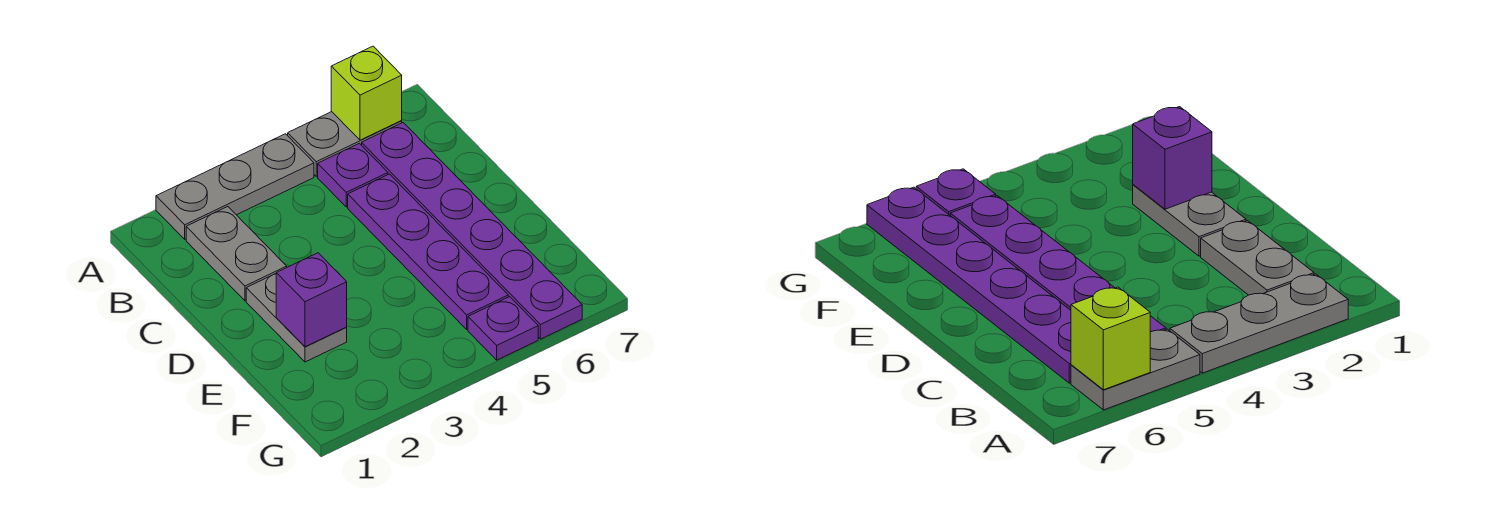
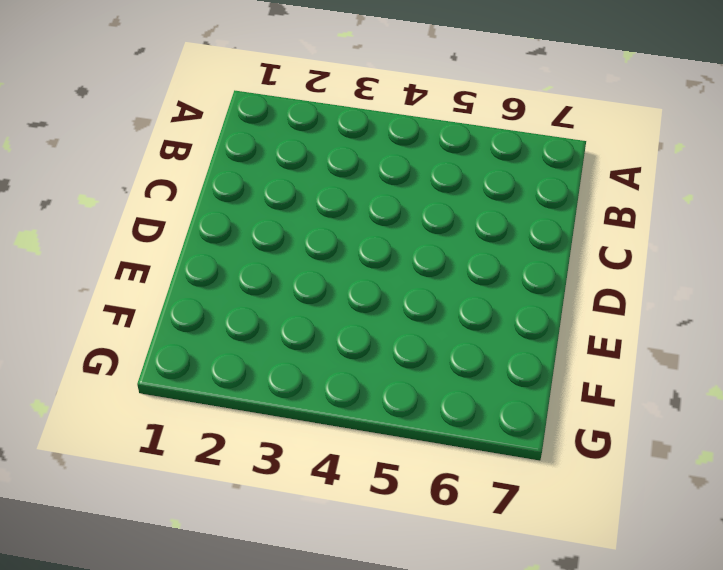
none -> grey 1x3 plate [156,134,314,239]
none -> grey 1x2 plate [288,112,402,176]

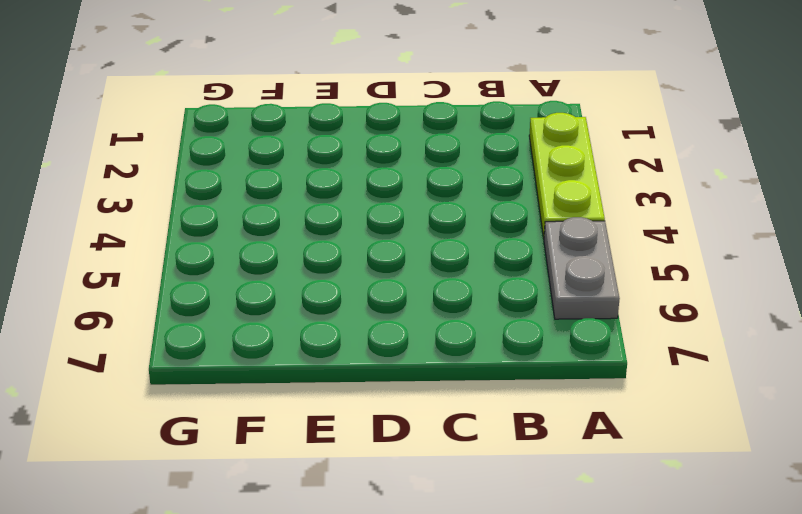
lime 1x3 plate [529,113,605,238] -> grey 1x3 plate [156,134,314,239]
none -> grey 1x2 plate [186,207,287,301]
none -> purple 1x1 plate [318,143,388,207]

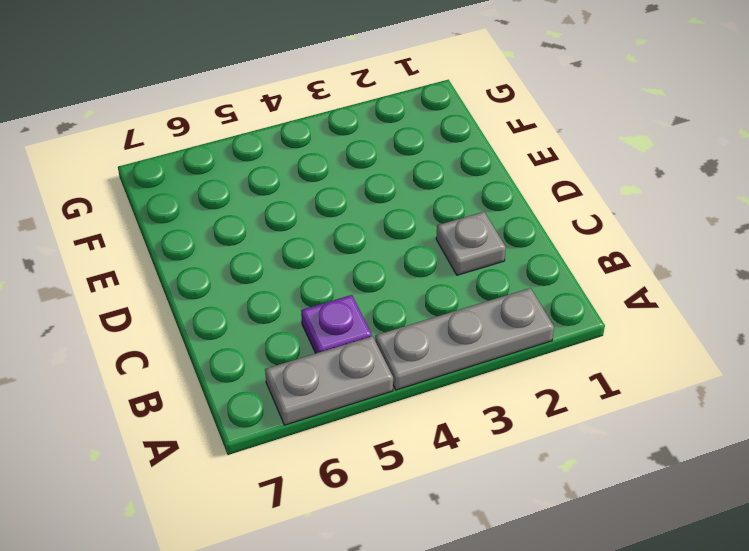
grey 1x1 plate [436,212,506,275] -> grey 1x2 plate [186,207,287,301]
none -> purple 1x6 plate [362,123,582,339]
none -> purple 1x4 plate [348,174,508,329]

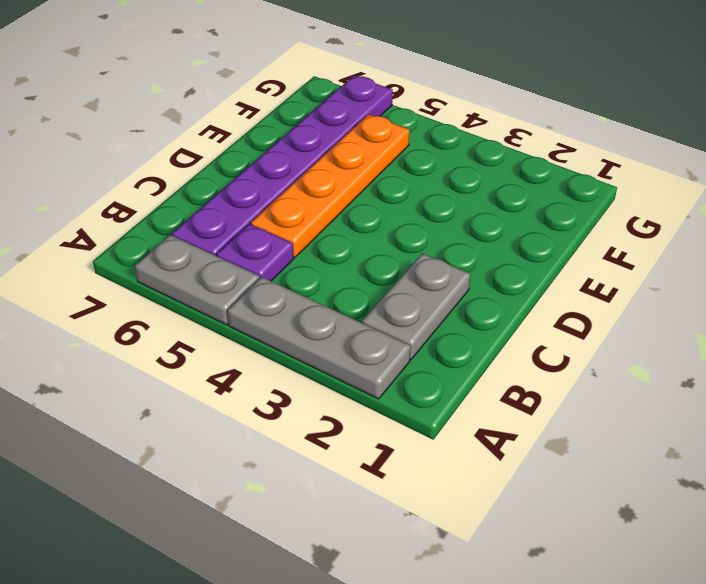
orange 1x4 plate [251,114,409,257] -> purple 1x4 plate [348,174,508,329]
none -> grey 1x2 plate [246,274,347,362]
none -> purple 1x1 plate [468,297,538,360]

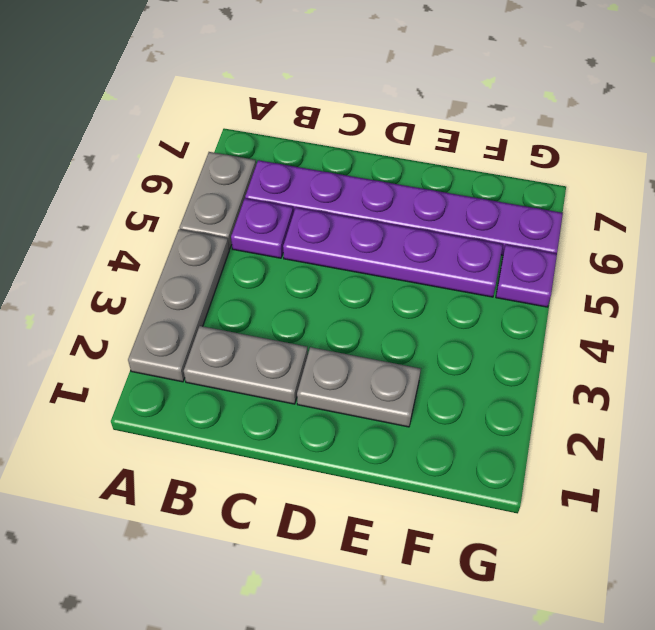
none -> lime 1x1 brick [331,46,402,140]
none -> purple 1x1 brick [276,253,347,347]

